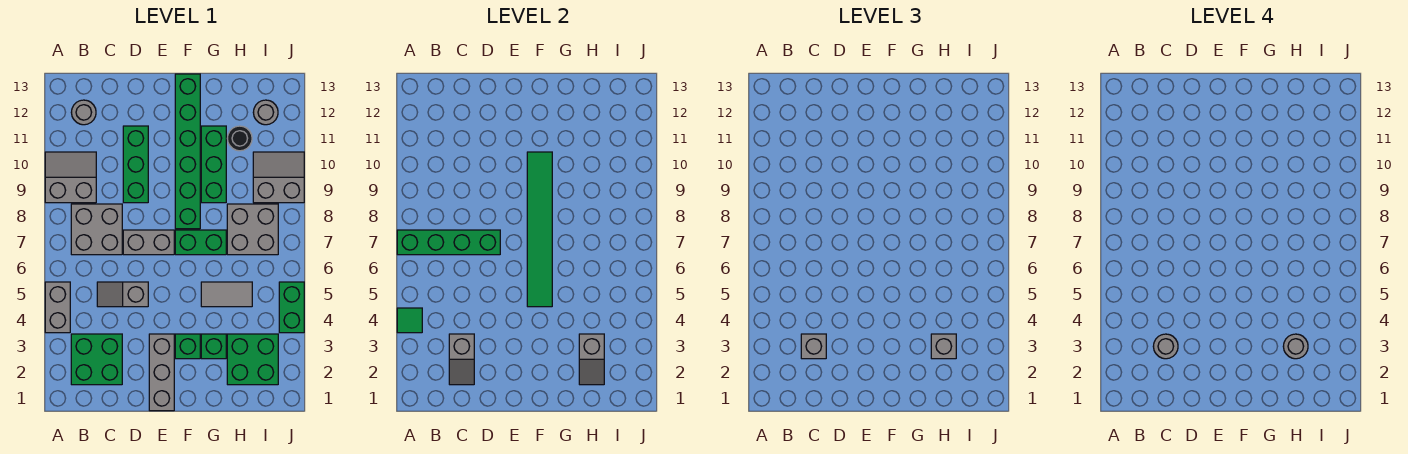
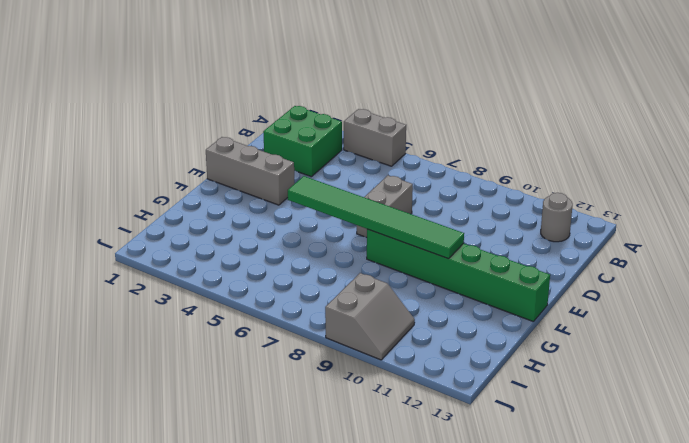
none -> grey 2x2 slope [45,152,96,203]
none -> grey 2x2 brick [71,204,122,255]
none -> grey 1x2 slope [97,282,148,307]
none -> green 1x3 brick [123,126,148,203]

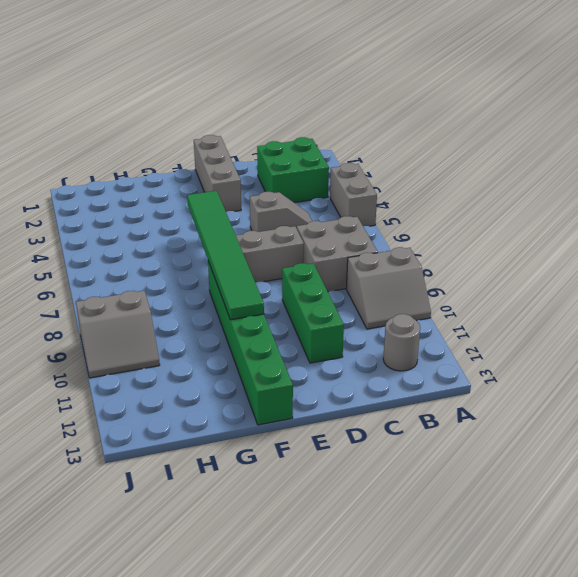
none -> green 1x1 brick [175,334,200,359]
none -> green 1x2 brick [175,230,226,255]
none -> green 1x1 brick [201,334,226,359]
none -> grey 1x2 tile [201,282,252,307]

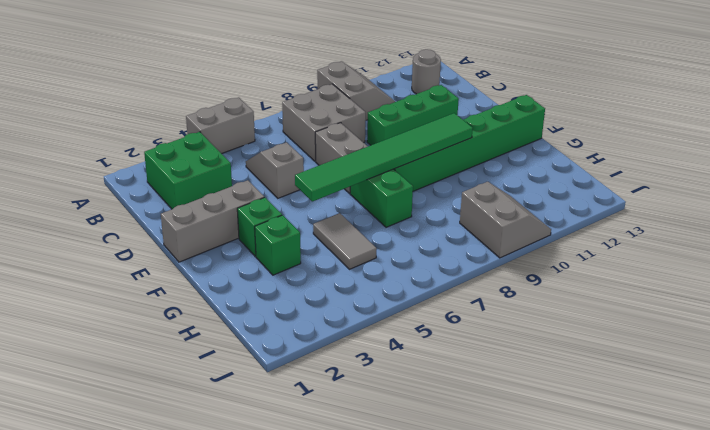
none -> green 1x3 brick [201,126,226,203]
none -> green 2x2 brick [227,334,278,385]
none -> grey 2x2 brick [227,204,278,255]
none -> black 1x1 round brick [227,126,252,151]

